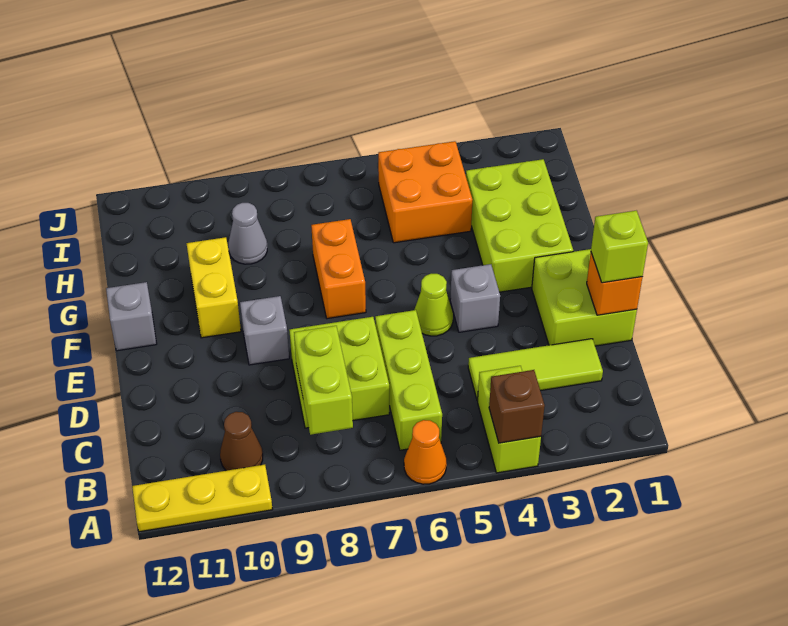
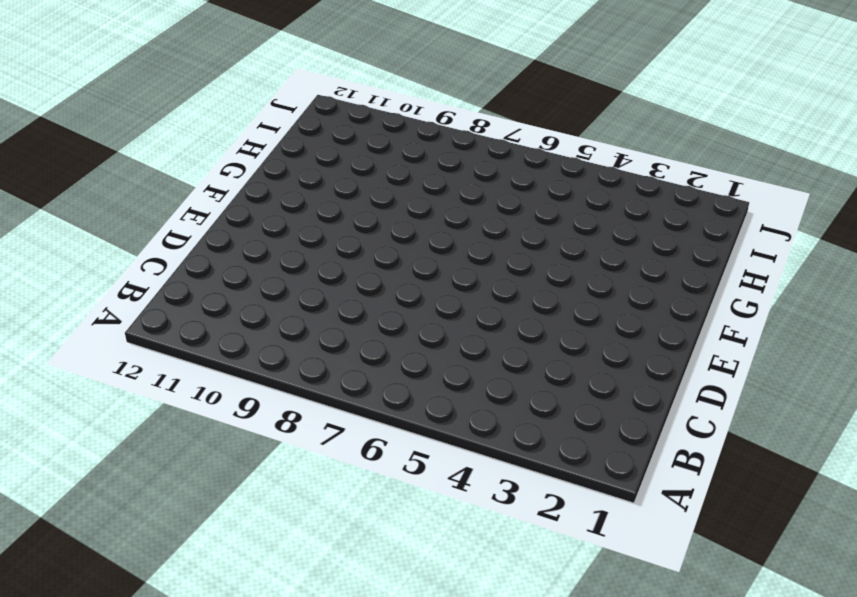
none -> lime 1x2 brick [478,366,541,473]
none -> orange 1x1 cone [404,420,447,484]
none -> yellow 1x3 plate [132,465,273,532]

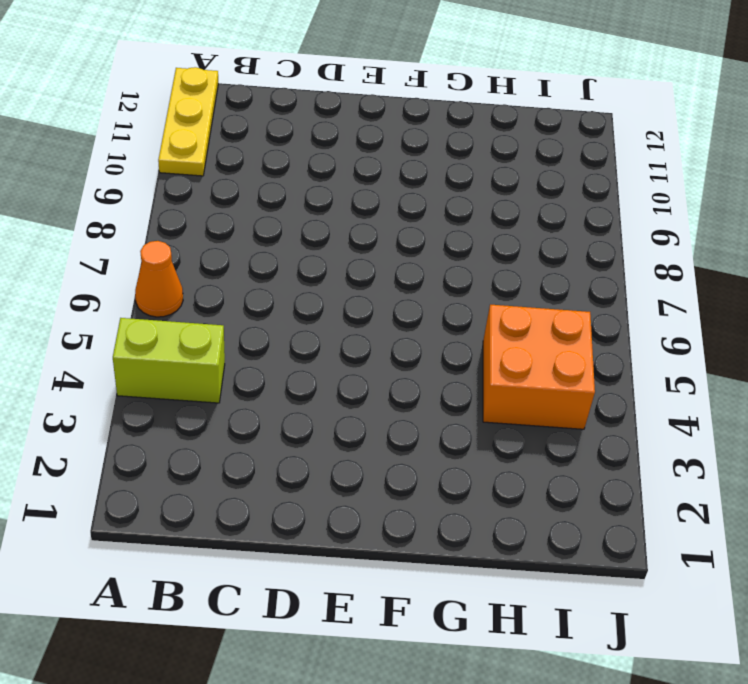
none -> lime 1x3 brick [375,310,442,450]
none -> brown 1x1 cone [220,412,263,471]
none -> lime 1x3 tile [468,339,603,401]

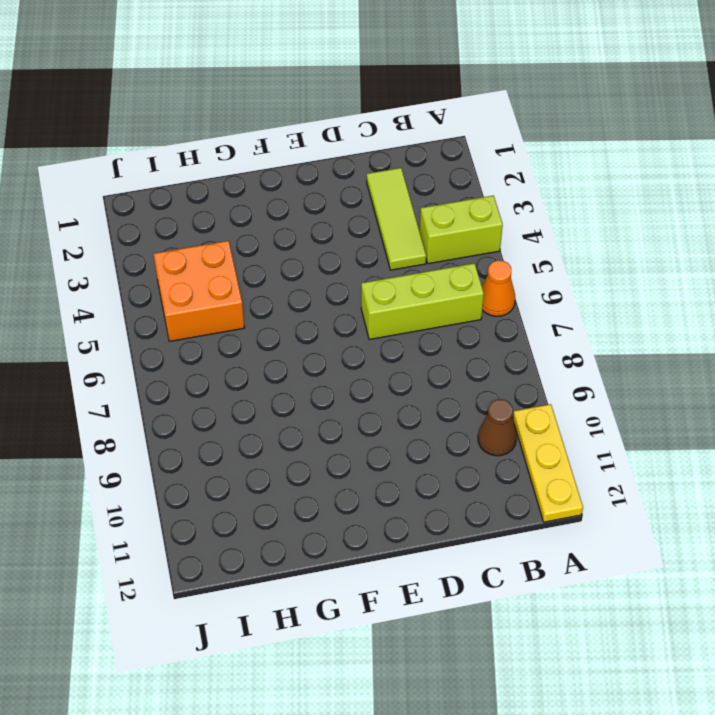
none -> lime 2x2 brick [289,317,389,428]
none -> lime 2x2 brick [532,249,637,346]
none -> grey 1x1 brick [450,264,500,332]

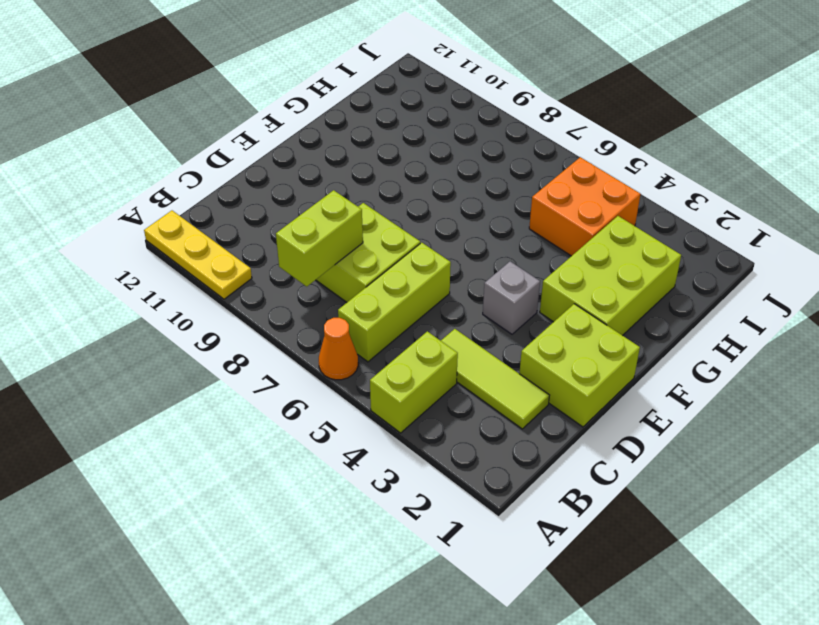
none -> brown 1x1 cone [220,412,263,471]
none -> lime 1x1 cone [414,274,453,336]
none -> grey 1x1 brick [240,296,289,365]

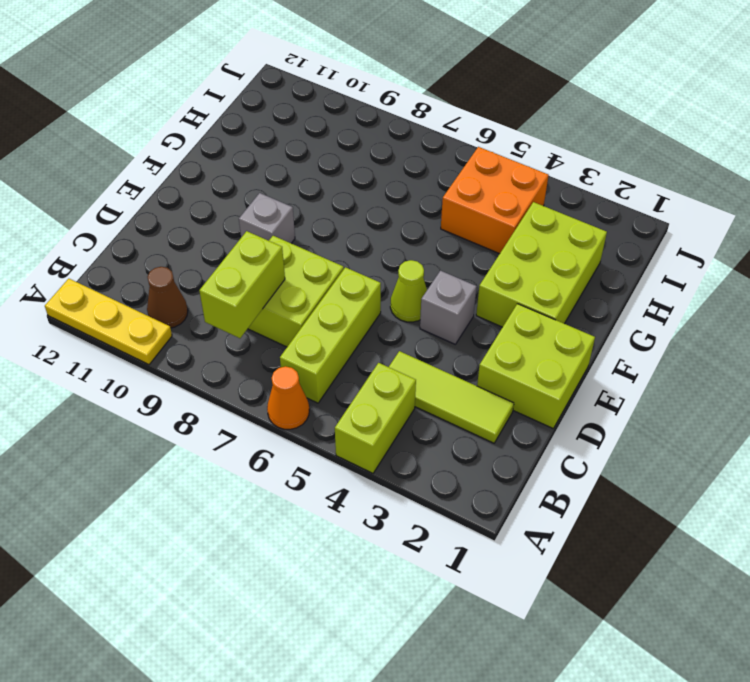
none -> orange 1x2 brick [311,219,366,319]
none -> yellow 1x2 brick [186,237,241,338]
none -> grey 1x1 brick [106,282,157,351]

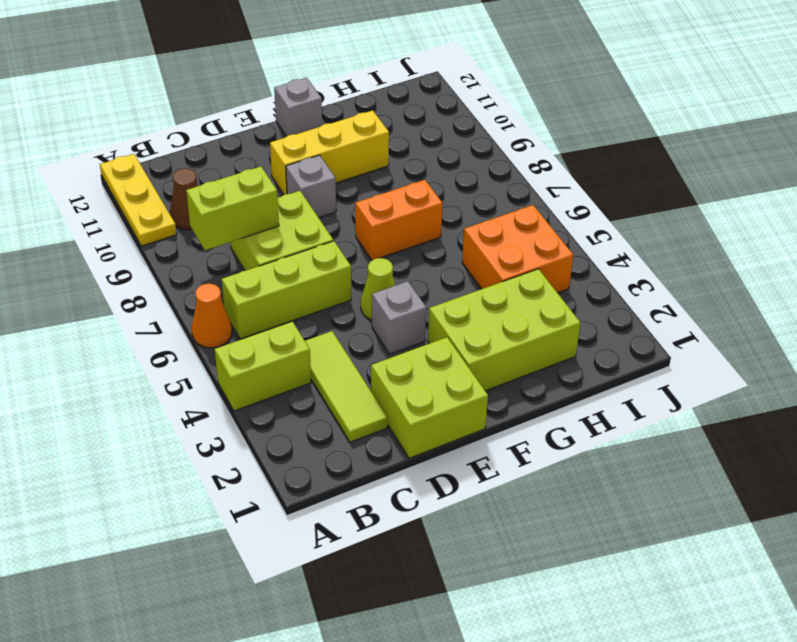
yellow 1x3 brick [270,110,389,195] -> yellow 1x2 brick [186,237,241,338]
none -> grey 1x1 cone [228,203,267,264]
none -> brown 1x1 brick [489,370,545,443]
none -> orange 1x1 brick [587,253,642,315]

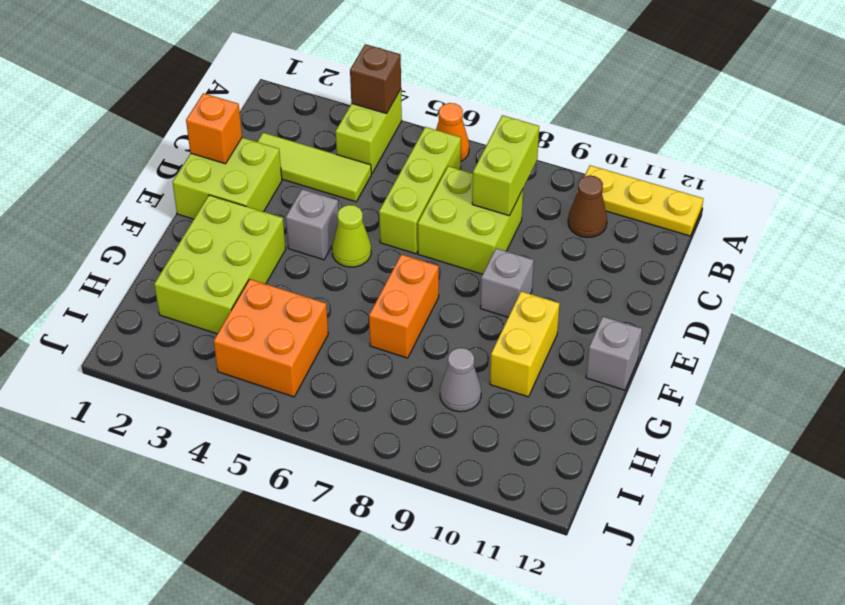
none -> lime 1x1 brick [591,211,648,283]

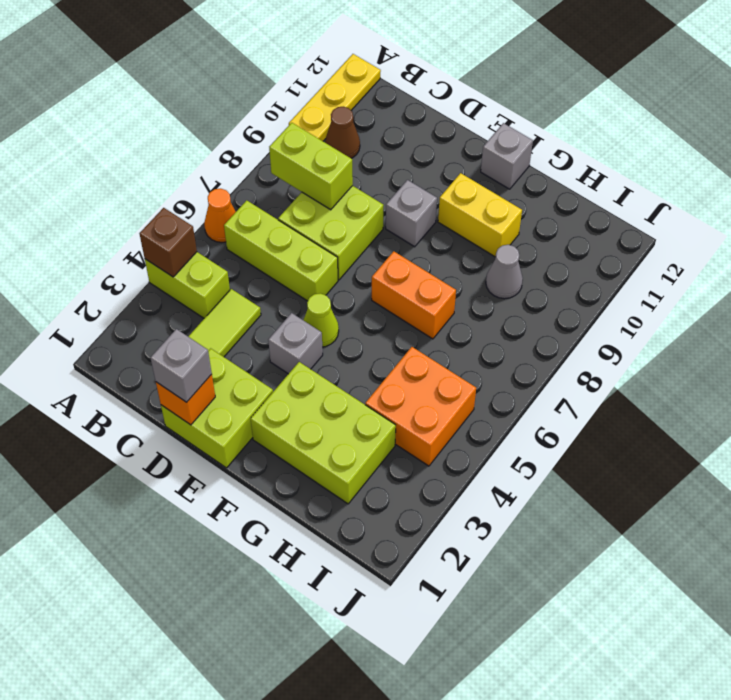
grey 1x1 brick [151,329,212,402] -> lime 1x1 brick [591,211,648,283]

